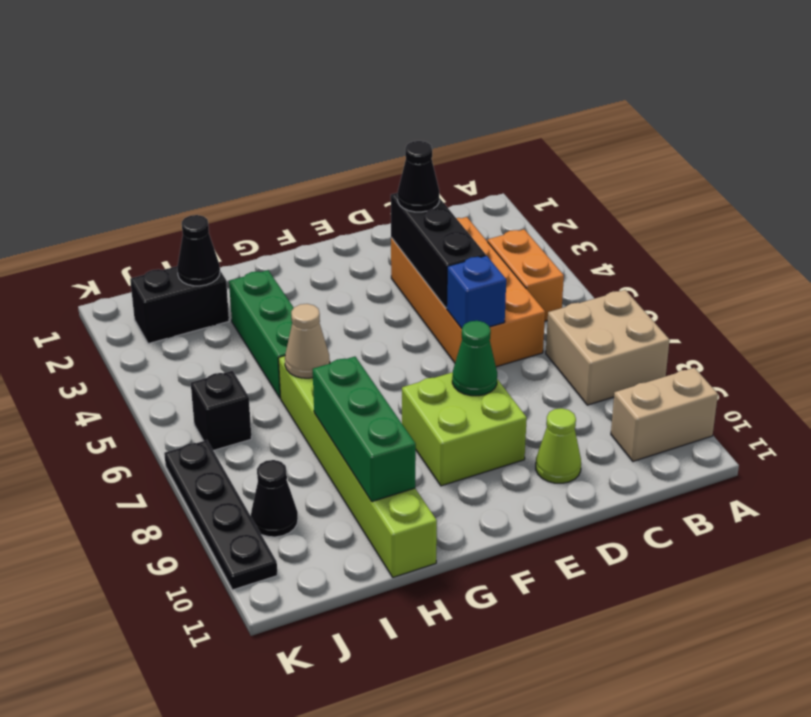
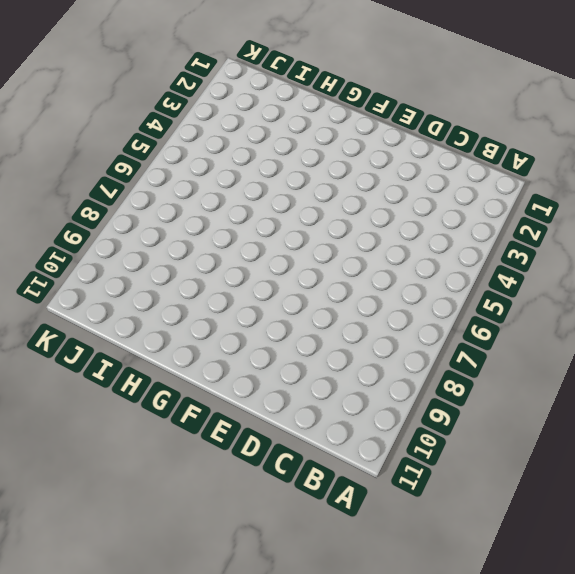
none -> tan 2x2 brick [546,290,670,405]
none -> tan 1x2 brick [611,368,718,461]
none -> orange 1x2 brick [488,229,564,321]

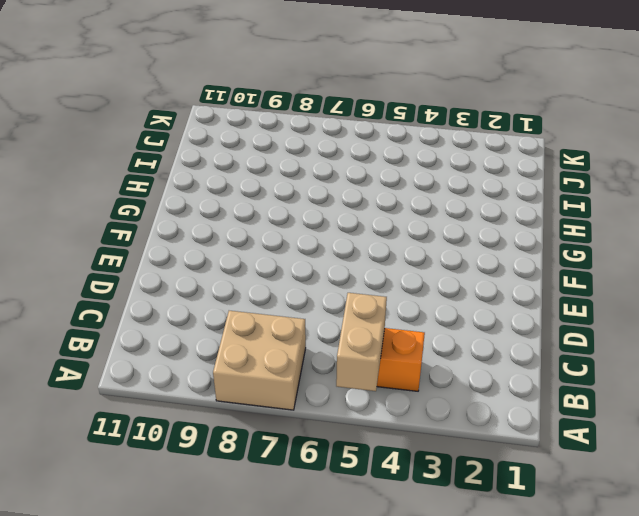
tan 1x2 brick [336,293,387,391] -> tan 1x2 brick moved to [611,368,718,461]
none -> orange 2x4 brick [391,217,545,367]
none -> lime 1x1 cone [536,408,581,483]
none -> lime 2x2 brick [402,372,527,486]

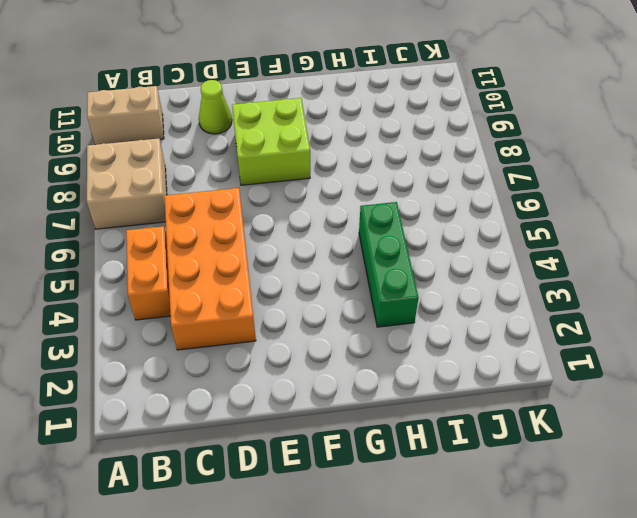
none -> lime 1x6 brick [279,356,437,577]
none -> black 1x2 brick [130,266,229,344]
none -> black 1x1 brick [191,371,252,451]

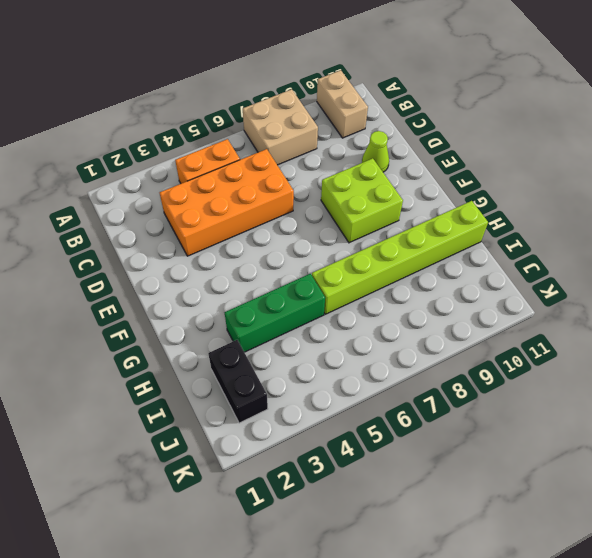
none -> black 1x1 brick [191,371,252,451]
none -> black 1x1 cone [251,460,298,537]
none -> black 1x4 plate [164,440,277,590]

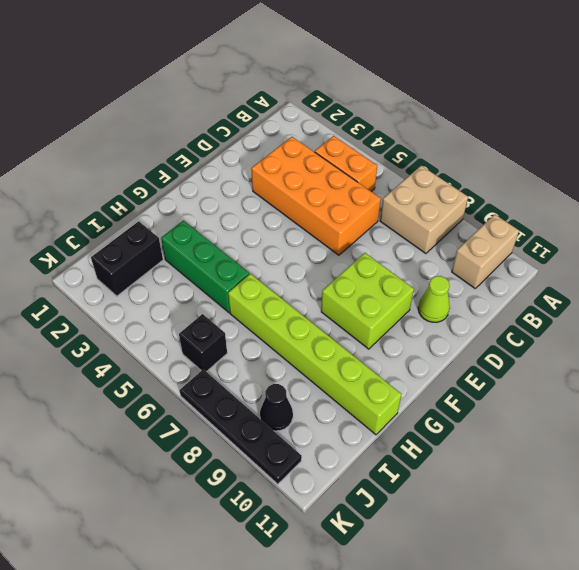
none -> black 1x3 brick [391,193,486,308]
none -> blue 1x1 brick [447,256,506,329]
none -> green 1x1 cone [452,321,497,396]

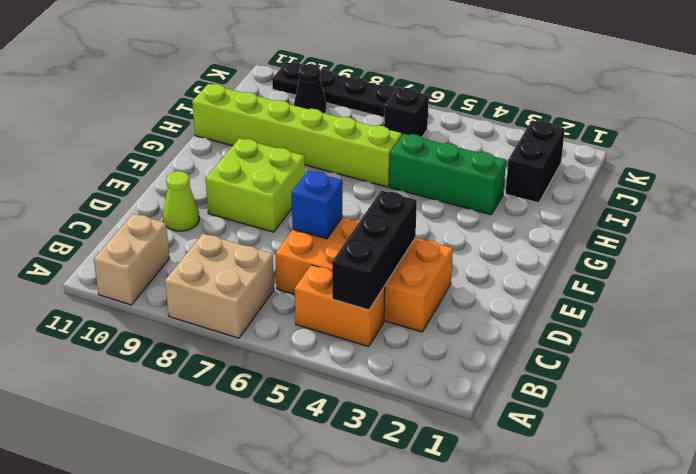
black 1x3 brick [332,190,417,310] -> black 1x3 brick turned to [391,193,486,308]
none -> green 1x1 cone [452,321,497,396]
none -> tan 1x1 cone [285,304,330,378]
none -> green 1x3 brick [313,357,416,502]

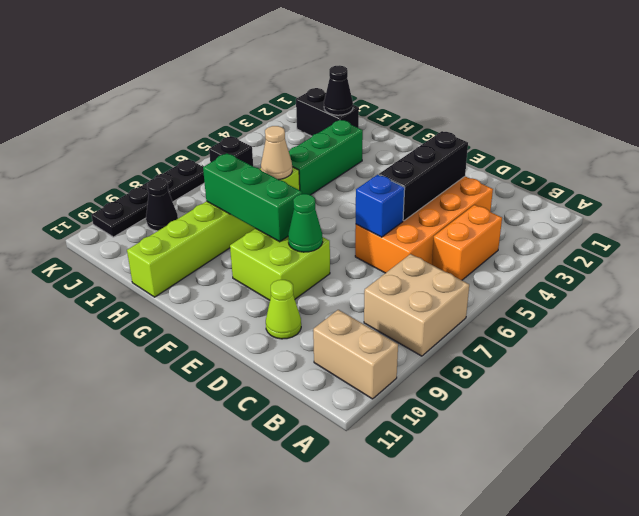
green 1x3 brick [203,153,302,242] -> green 1x3 brick turned to [313,357,416,502]
none -> black 1x1 cone [398,141,439,212]

